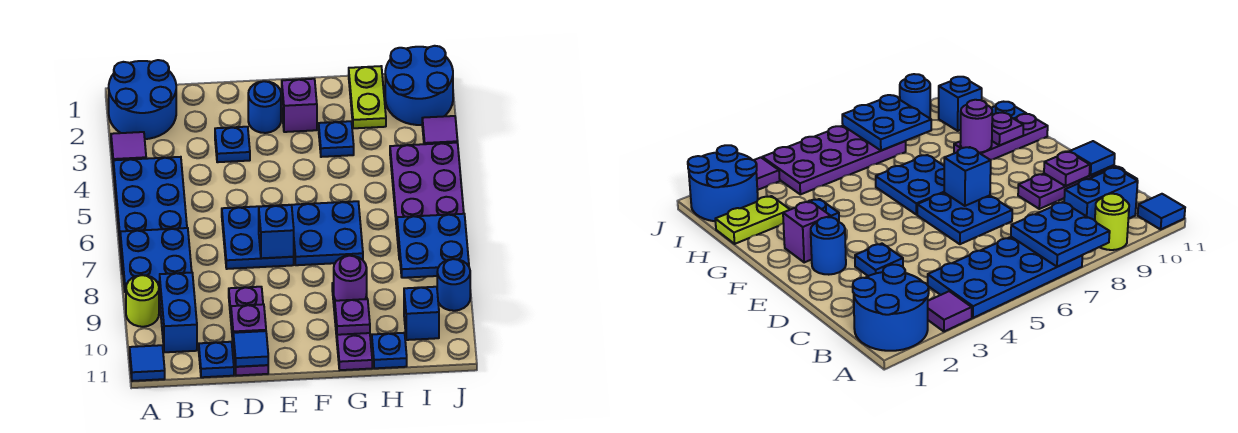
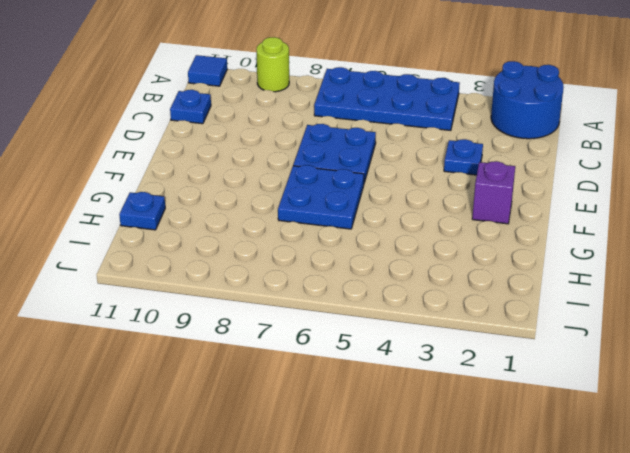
none -> purple 1x1 tile [111,132,146,160]
none -> blue 1x2 brick [160,273,197,352]
none -> purple 1x3 plate [229,287,268,376]

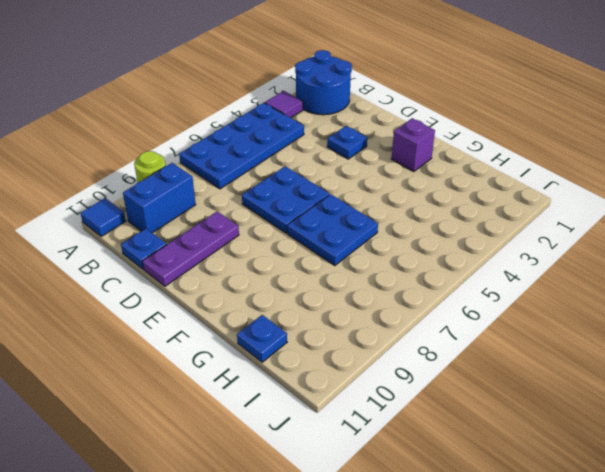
none -> blue 1x1 round brick [248,81,281,133]
none -> blue 1x1 plate [319,121,354,157]
none -> purple 1x3 plate [332,283,372,370]

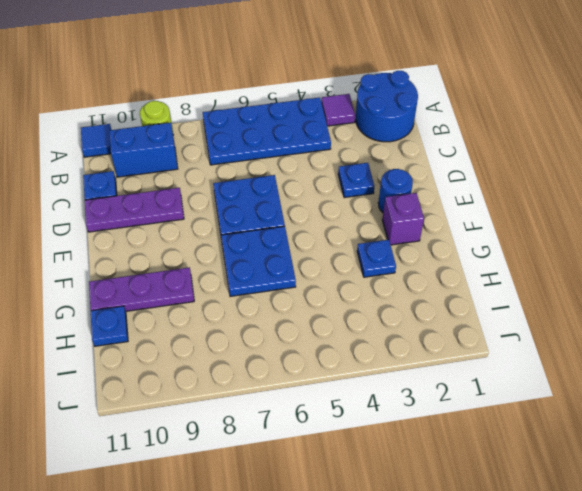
none -> lime 1x2 plate [349,66,386,128]
none -> blue 2x2 round brick [385,46,453,125]
none -> purple 2x4 plate [390,143,464,260]

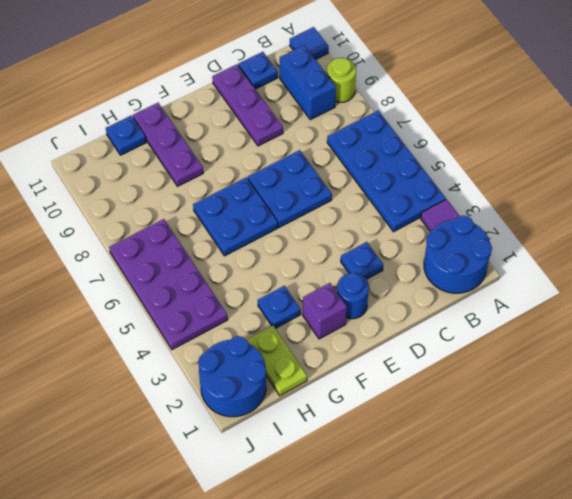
none -> blue 1x1 brick [404,287,439,340]
none -> purple 1x1 tile [422,116,458,144]
none -> blue 1x1 round brick [437,259,470,311]

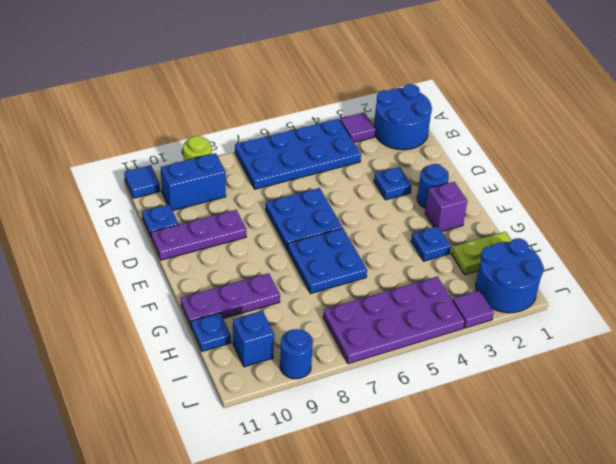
none -> blue 2x2 plate [120,228,192,292]
none -> purple 1x1 plate [231,304,266,333]
none -> blue 1x1 tile [233,331,268,367]

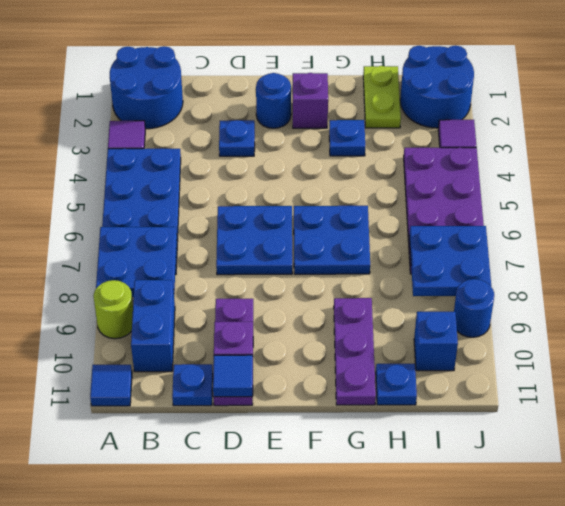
none -> blue 1x1 brick [259,205,294,258]
none -> purple 1x1 round brick [334,256,367,301]
none -> purple 1x1 plate [335,299,370,335]

